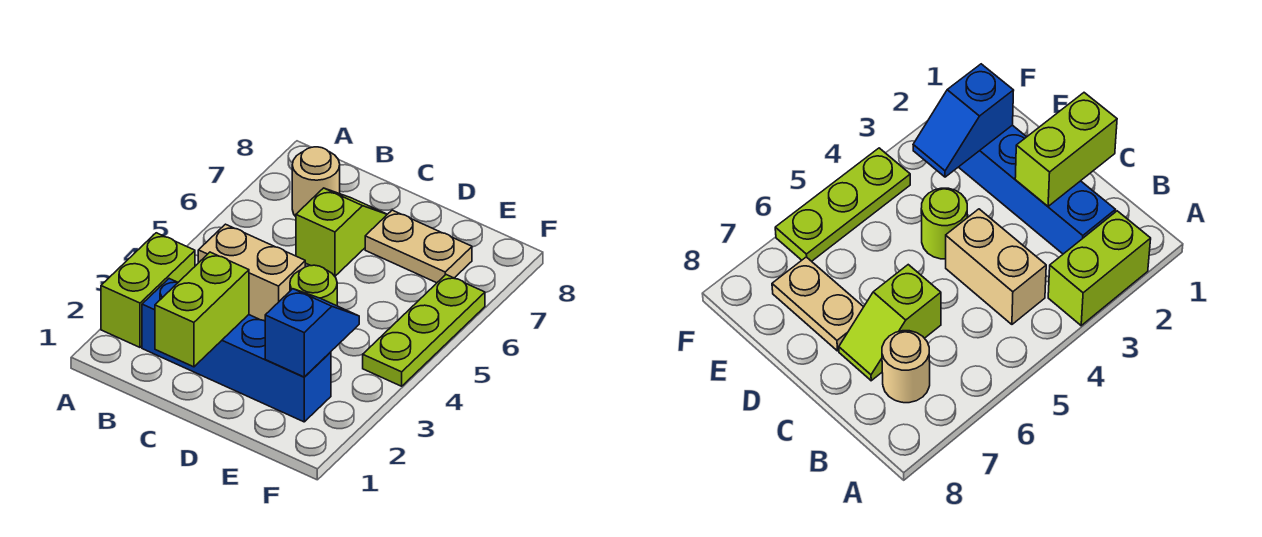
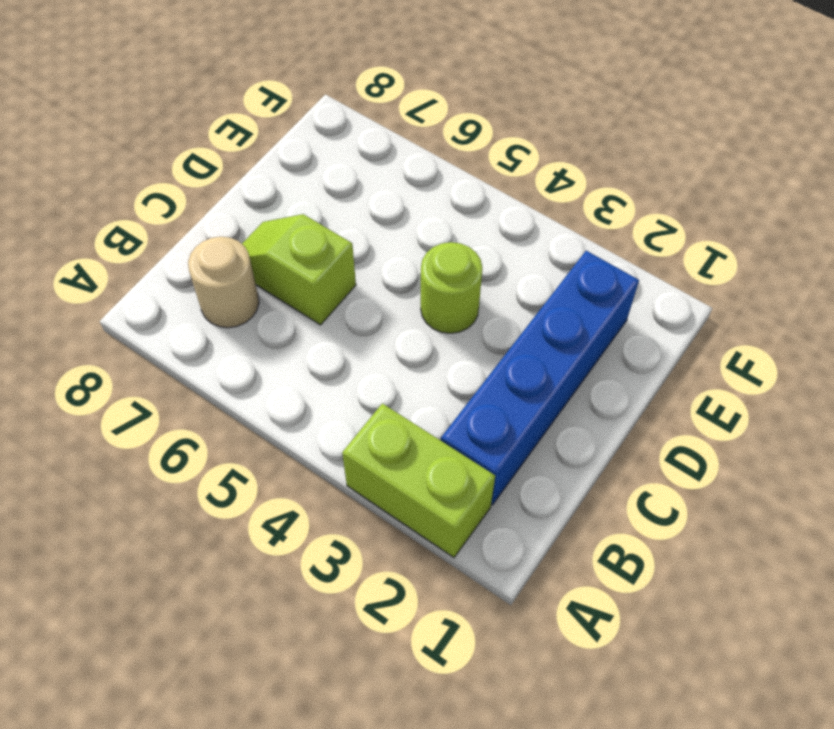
none -> tan 1x2 brick [198,224,305,321]
none -> tan 1x2 plate [365,210,472,283]

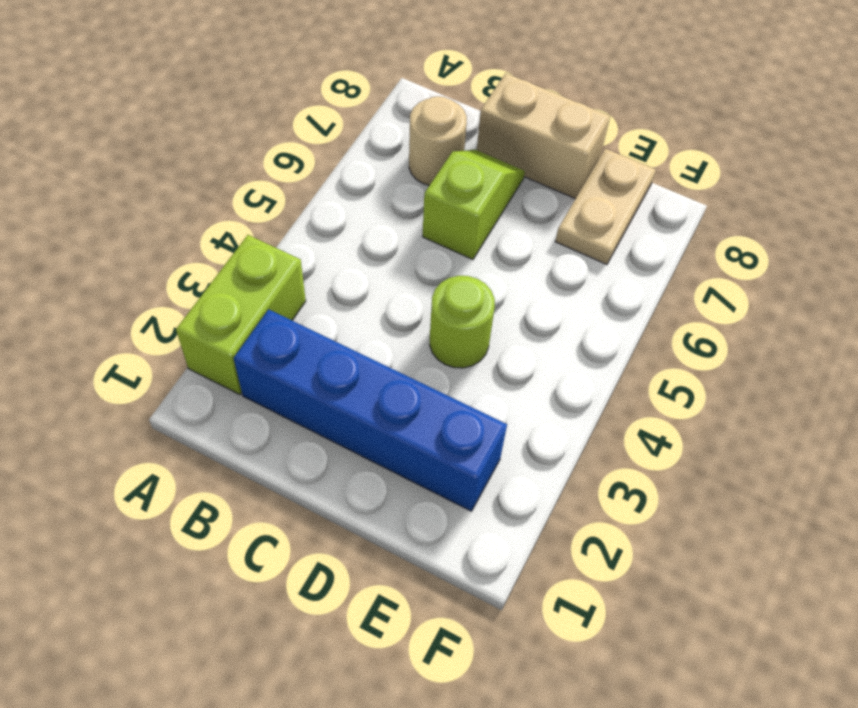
tan 1x2 brick [477,73,610,199] -> tan 1x2 brick moved to [198,224,305,321]
tan 1x2 plate [555,148,656,264] -> tan 1x2 plate turned to [365,210,472,283]
none -> lime 1x3 plate [363,275,485,386]
none -> lime 1x2 brick [155,252,249,367]

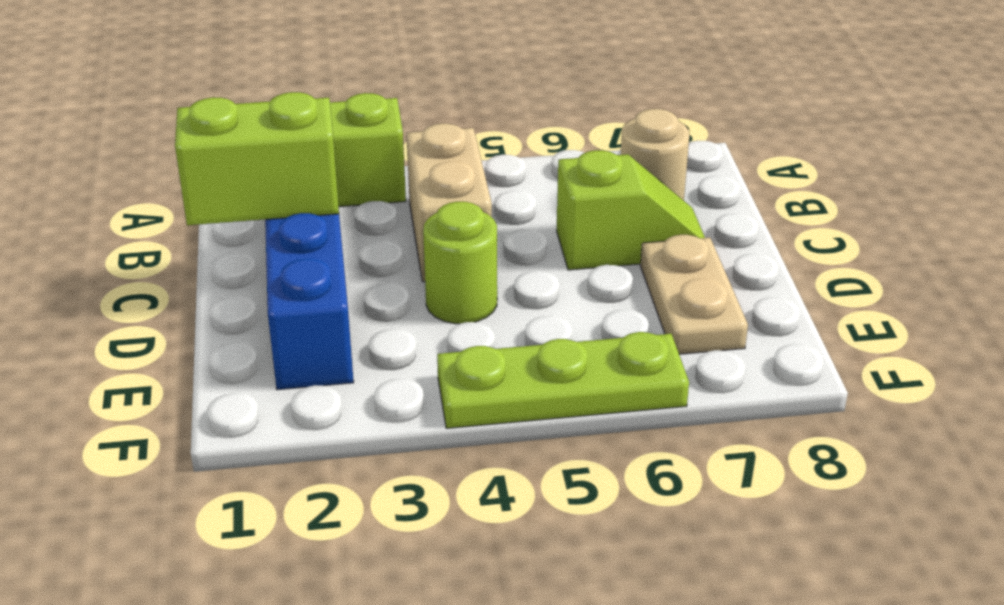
none -> blue 1x2 slope [265,289,359,377]

